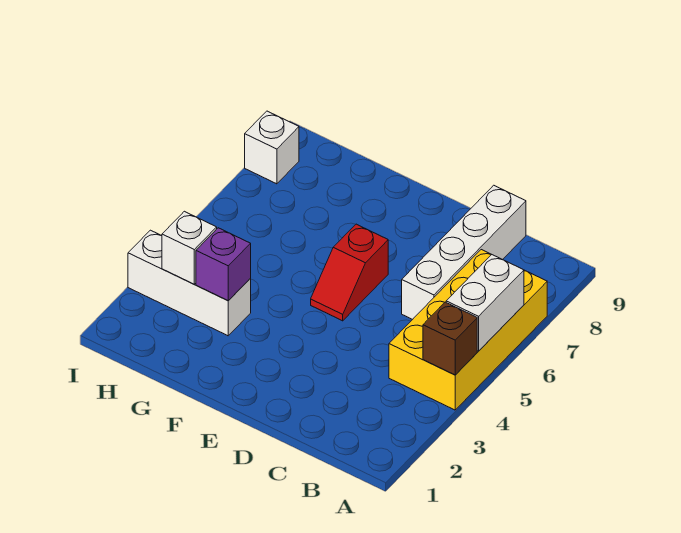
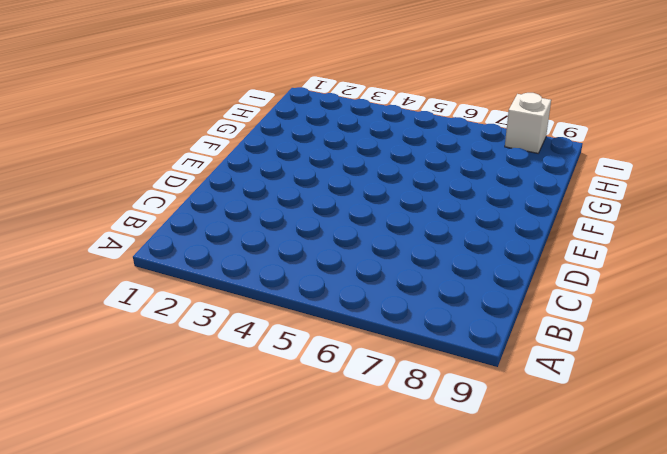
none -> yellow 2x4 brick [389,250,547,410]
none -> white 1x4 brick [402,185,526,320]

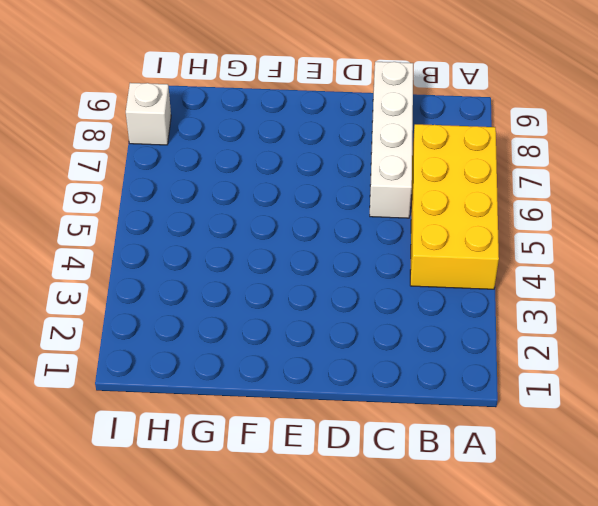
none -> red 1x2 slope [311,224,388,321]
none -> white 1x3 brick [128,230,251,336]

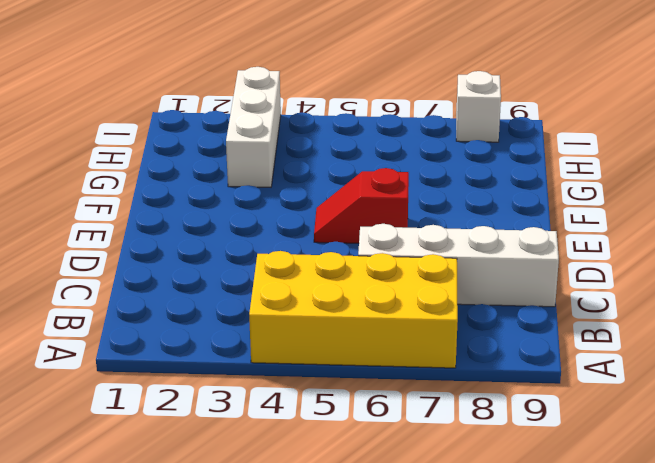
none -> brown 1x1 brick [423,302,477,375]
none -> white 1x2 brick [446,254,524,351]

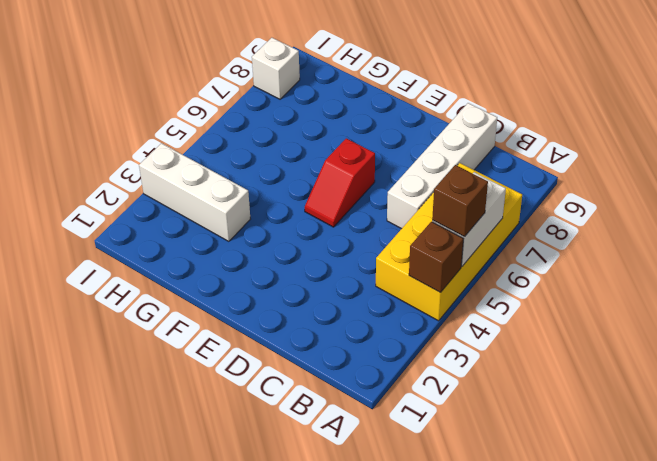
brown 1x1 brick [432,165,488,237] -> none
none -> purple 1x1 brick [196,228,251,301]
none -> white 1x1 brick [162,211,217,284]

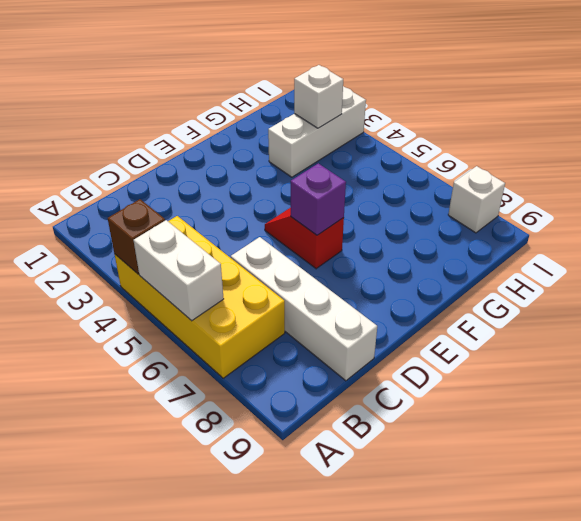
purple 1x1 brick [291,163,346,235] -> purple 1x1 brick moved to [196,228,251,301]

